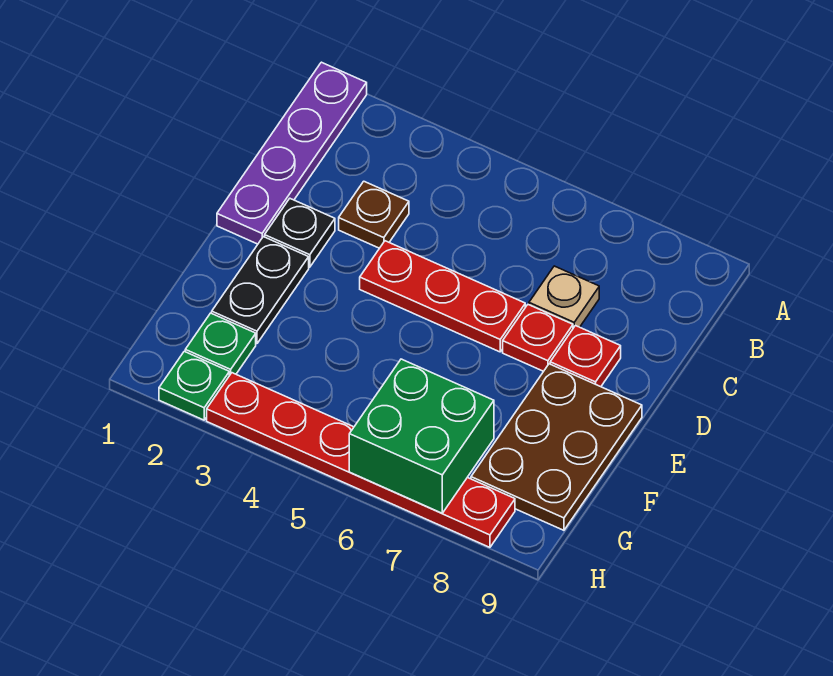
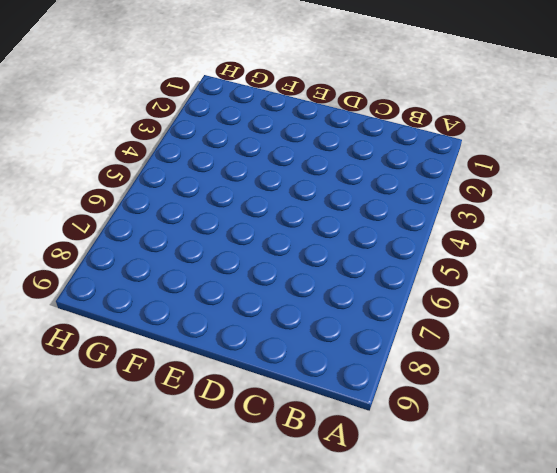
none -> purple 1x4 plate [217,62,367,244]
none -> brown 1x1 plate [339,181,409,248]
none -> tan 1x1 plate [529,266,599,328]

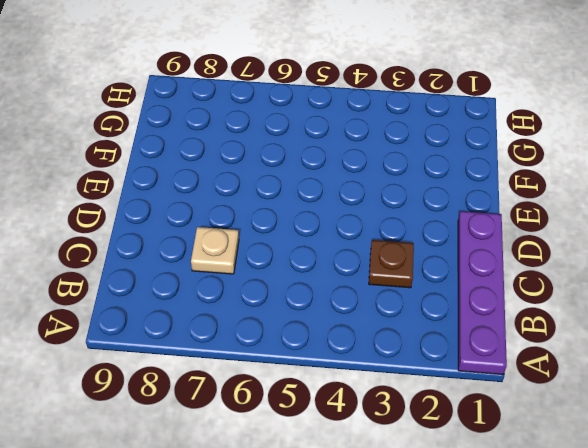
none -> black 1x1 plate [265,199,335,267]
none -> red 1x3 plate [360,241,525,352]
none -> red 1x1 plate [503,305,573,371]

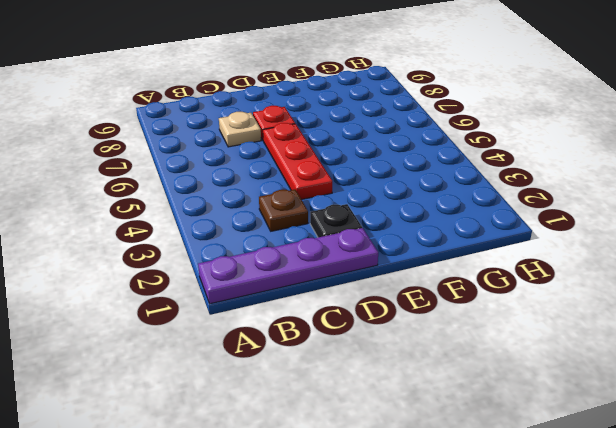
none -> red 1x1 plate [550,326,621,387]
none -> black 1x2 plate [212,237,309,344]
none -> brown 2x3 plate [471,364,642,530]

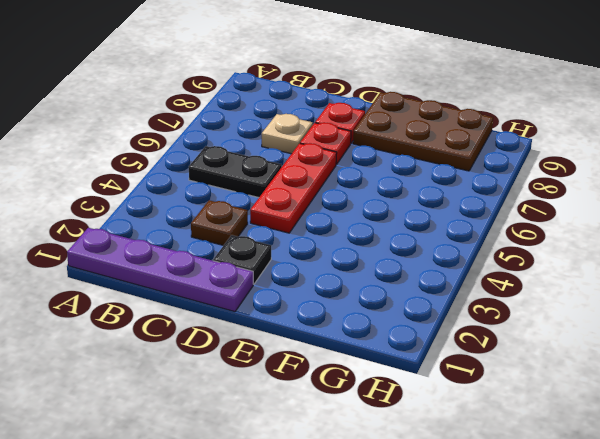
black 1x2 plate [189,146,282,198] -> black 1x2 plate moved to [212,237,309,344]
none -> green 1x1 plate [185,313,256,376]
none -> green 1x1 plate [159,351,229,420]
none -> red 1x6 plate [207,373,515,547]

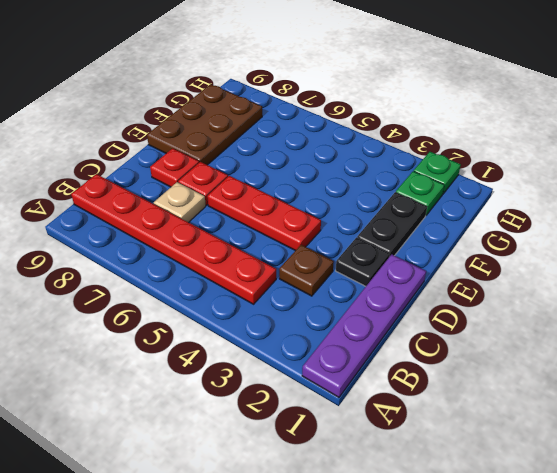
red 1x6 plate [71,174,276,304] -> red 1x6 plate moved to [207,373,515,547]
none -> green 2x2 brick [349,359,494,513]

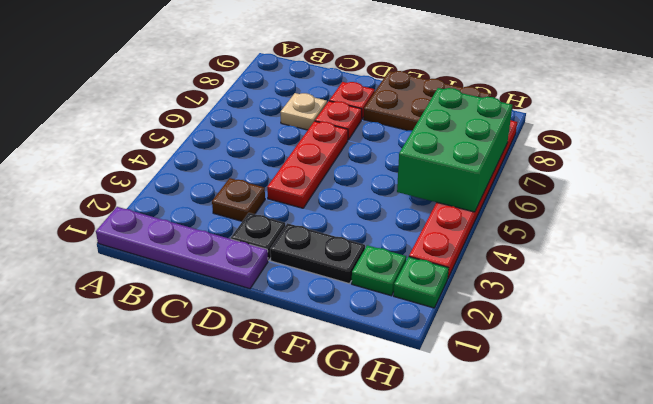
green 2x3 brick [397,88,512,212] -> green 2x2 brick [349,359,494,513]

